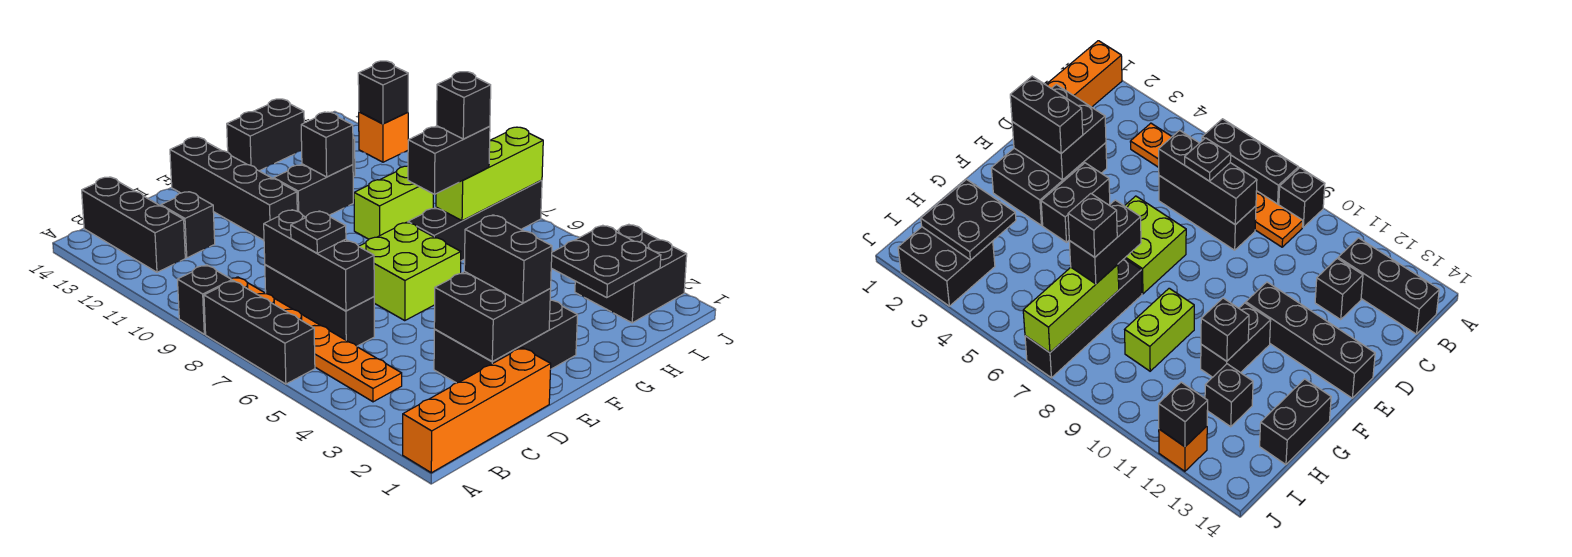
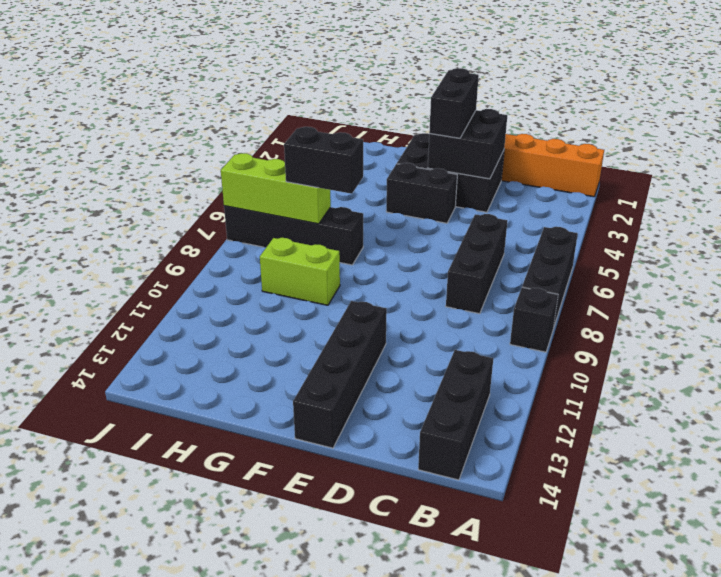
none -> orange 1x6 plate [231,277,402,402]
none -> black 1x1 brick [161,192,215,258]
none -> lime 2x2 brick [359,222,461,321]

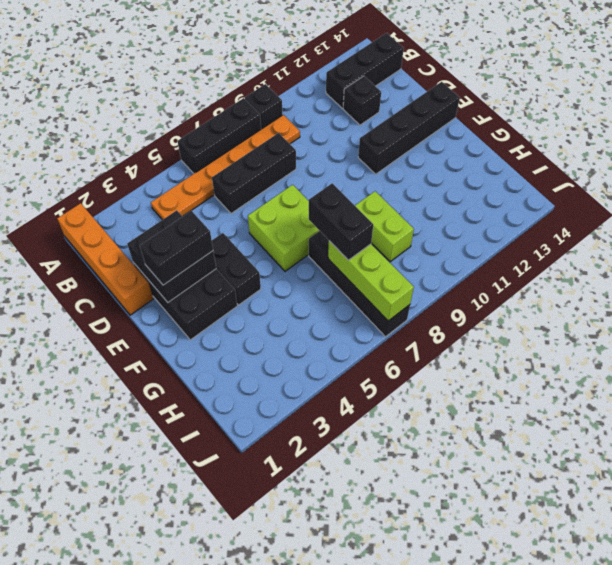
none -> black 1x2 brick [274,164,353,217]
none -> black 1x2 brick [227,99,304,171]
none -> black 1x1 brick [1205,364,1253,427]

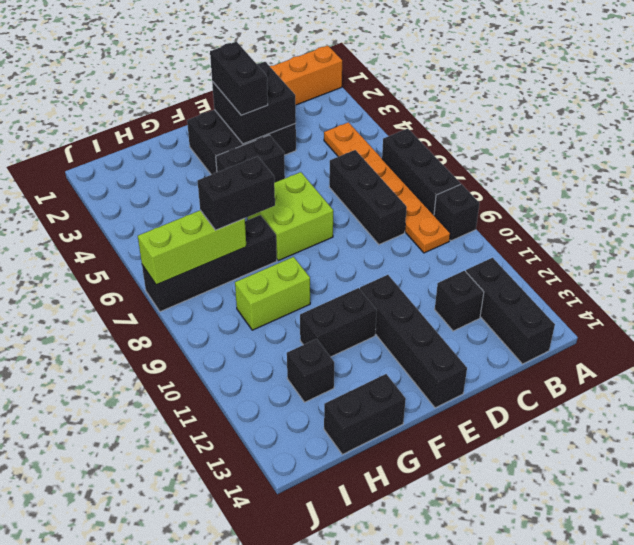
none -> black 2x2 brick [575,224,687,323]
none -> orange 1x1 brick [359,112,408,162]
none -> black 1x3 brick [264,210,374,311]

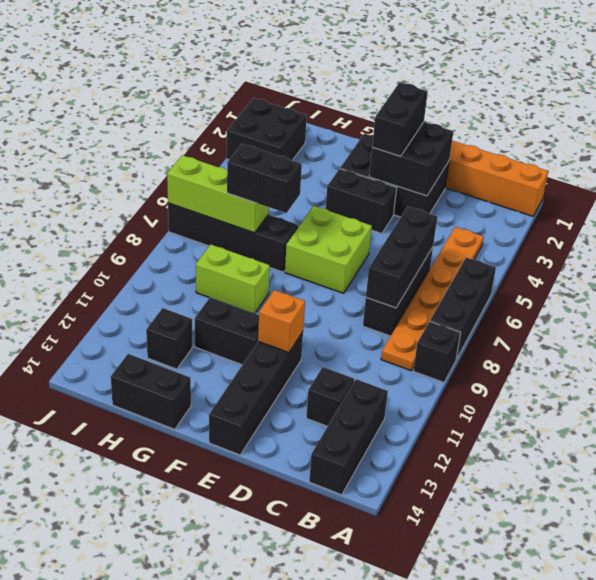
orange 1x1 brick [258,290,305,353] -> orange 1x1 brick moved to [359,112,408,162]
none -> black 1x1 brick [301,112,353,177]
none -> black 2x2 plate [551,225,661,298]
none -> black 1x1 brick [358,61,408,124]

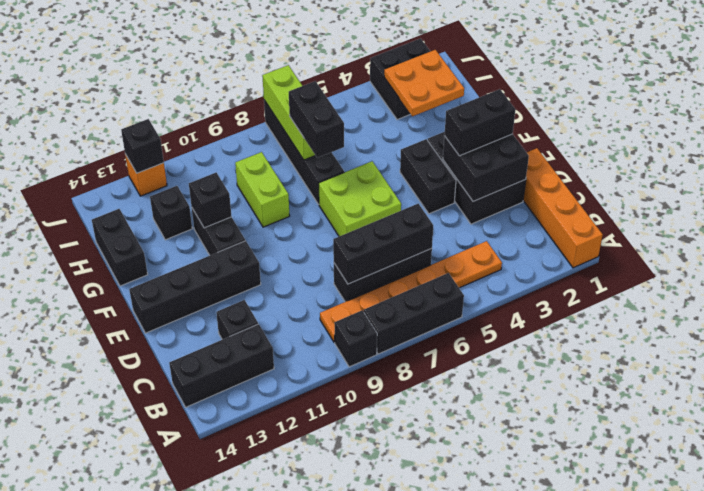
orange 2x2 plate [384,50,464,116] -> black 2x2 plate [551,225,661,298]
none -> black 1x1 plate [291,211,346,253]
none -> black 1x1 brick [437,72,491,139]

